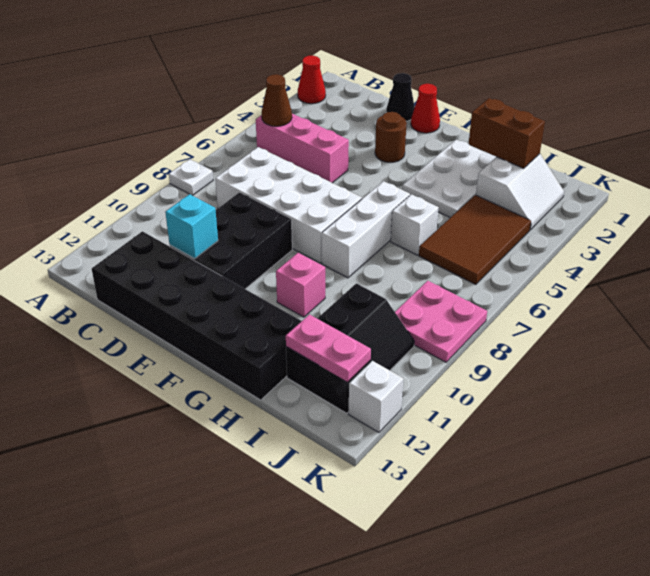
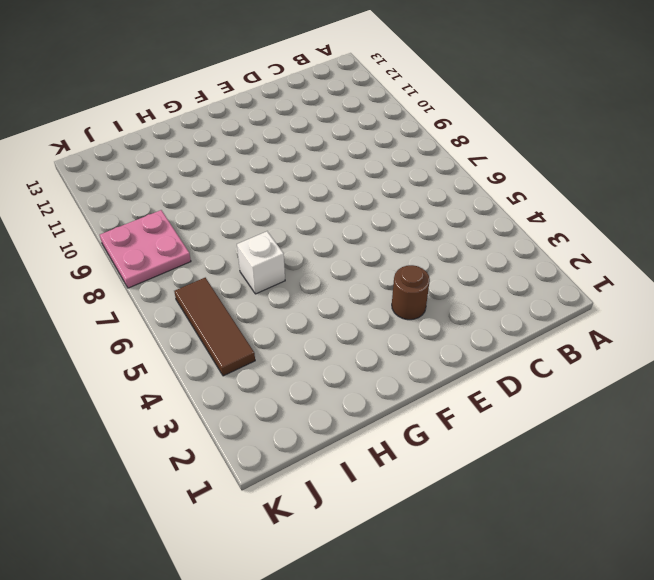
brown 1x3 tile [174,278,255,376] -> brown 2x3 tile [419,195,531,285]
none -> red 1x1 cone [298,55,326,104]
none -> white 1x1 plate [169,159,213,195]
none -> pink 1x3 brick [256,114,349,183]

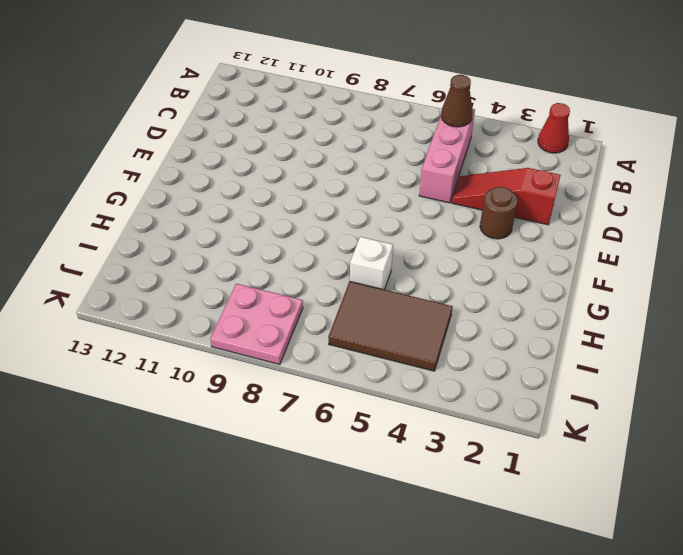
red 1x3 slope [452,168,561,225] -> none
none -> white 1x1 plate [169,159,213,195]
none -> white 2x4 brick [215,147,362,263]
none -> black 2x6 brick [92,231,301,400]

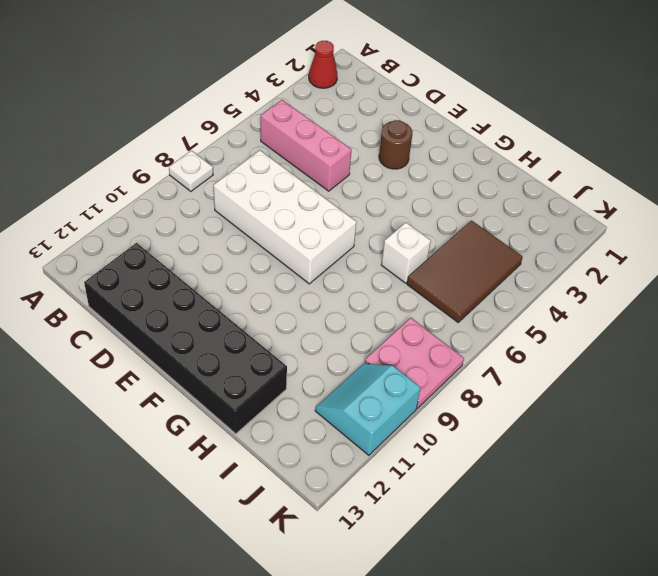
cyan 2x2 slope [315,363,420,455] -> black 2x3 slope [286,283,414,413]
none -> black 1x1 cone [386,73,415,121]
none -> black 2x3 brick [170,192,292,289]
none -> red 1x1 cone [411,84,440,133]

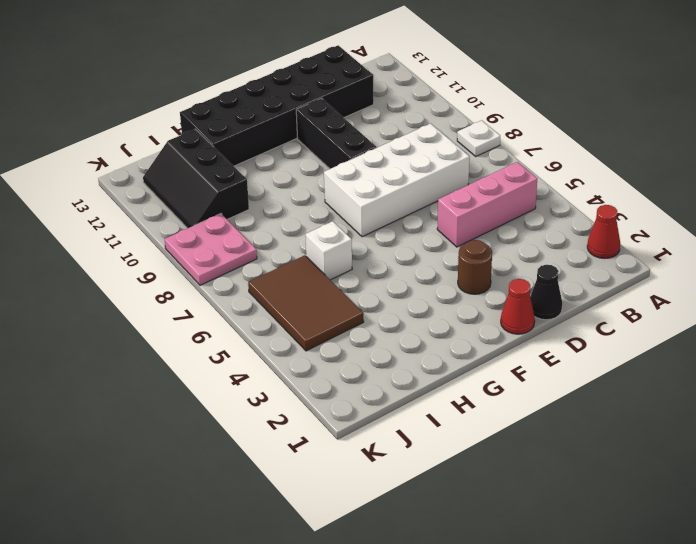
black 1x3 brick [296,98,377,169] -> black 2x3 brick [170,192,292,289]
none -> white 2x3 plate [402,140,496,218]
none -> white 1x3 brick [322,181,410,278]
none -> pink 1x1 brick [276,253,325,317]

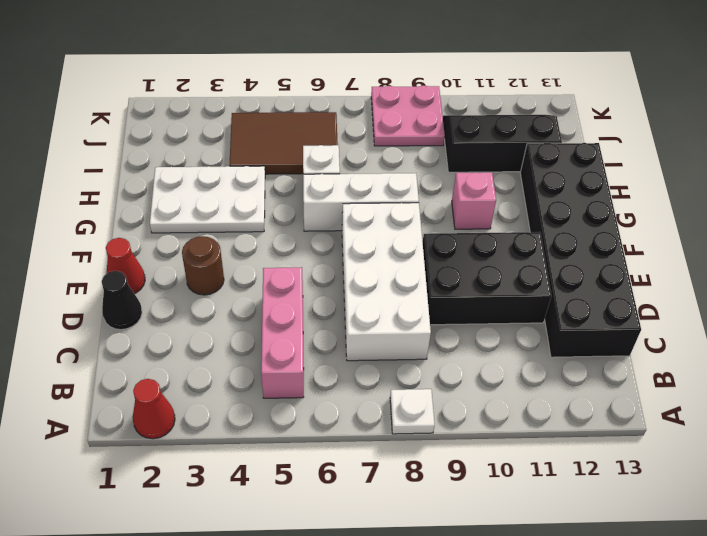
none -> white 2x2 slope [476,154,564,230]
none -> white 1x1 brick [348,361,403,432]
none -> brown 1x1 cone [262,74,292,126]

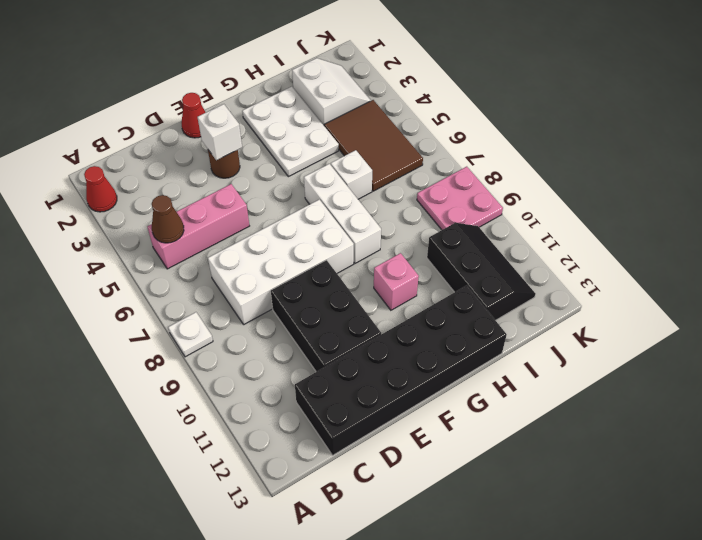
white 1x1 brick [198,104,242,160] -> white 1x1 brick moved to [348,361,403,432]
none -> black 1x1 cone [386,73,415,121]
none -> cyan 1x1 brick [165,194,218,259]
none -> brown 1x2 brick [468,98,545,168]

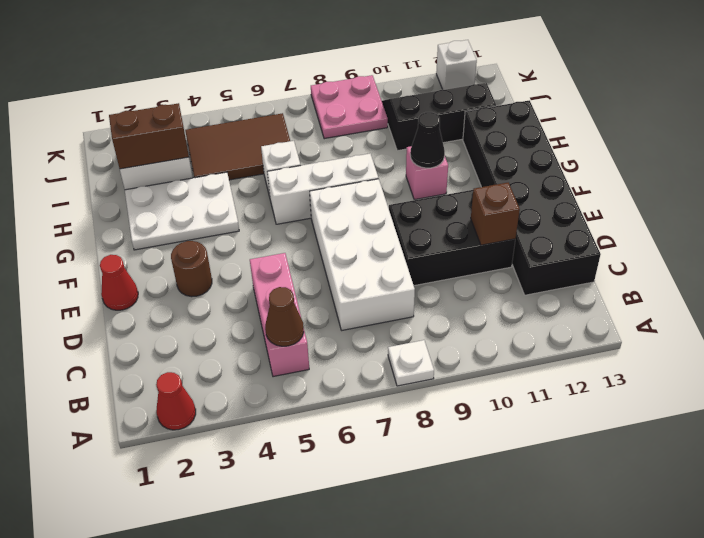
brown 1x1 brick [471,182,520,245] -> cyan 1x1 brick [165,194,218,259]
black 1x1 cone [410,112,445,168] -> black 1x1 cone moved to [386,73,415,121]
brown 1x2 brick [109,103,189,169] -> brown 1x2 brick turned to [468,98,545,168]
none -> pink 1x2 plate [286,315,371,382]

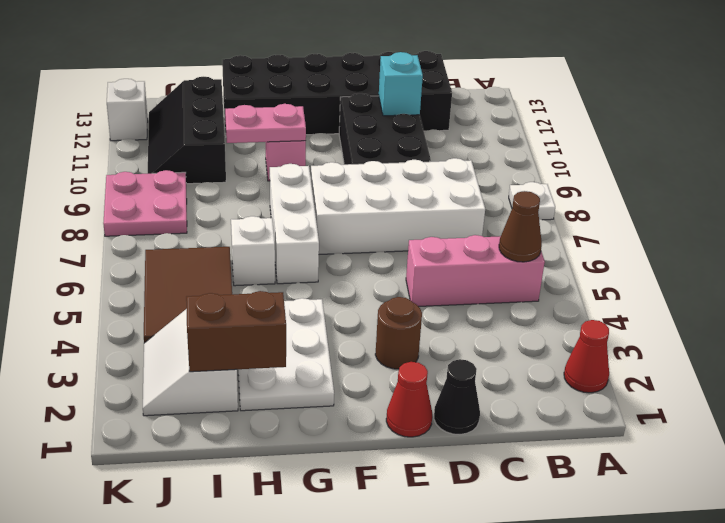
pink 1x2 plate [225,104,306,143] -> pink 1x2 plate moved to [286,315,371,382]

